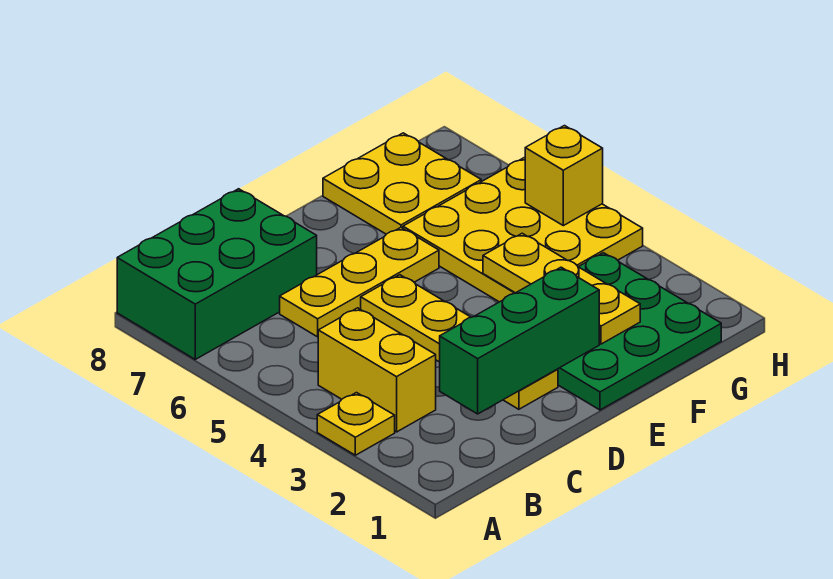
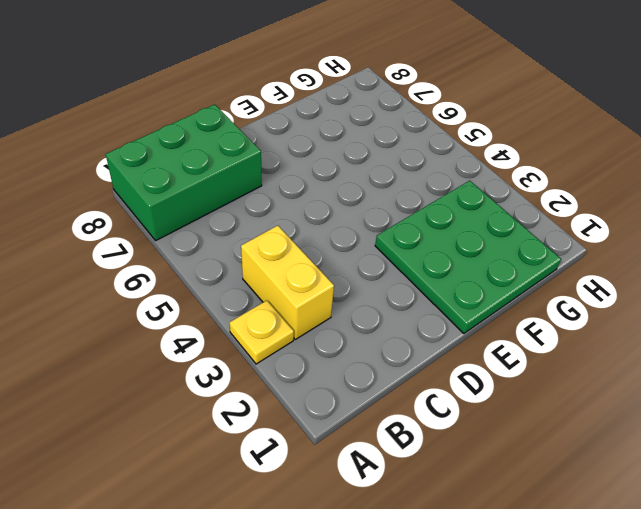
none -> yellow 1x3 plate [280,228,439,337]
none -> yellow 1x4 plate [361,275,558,409]

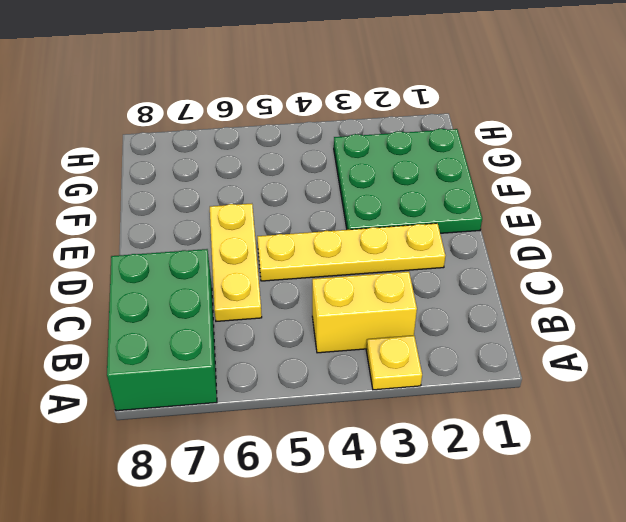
none -> yellow 3x3 plate [403,158,643,302]
none -> yellow 2x2 plate [323,133,481,234]

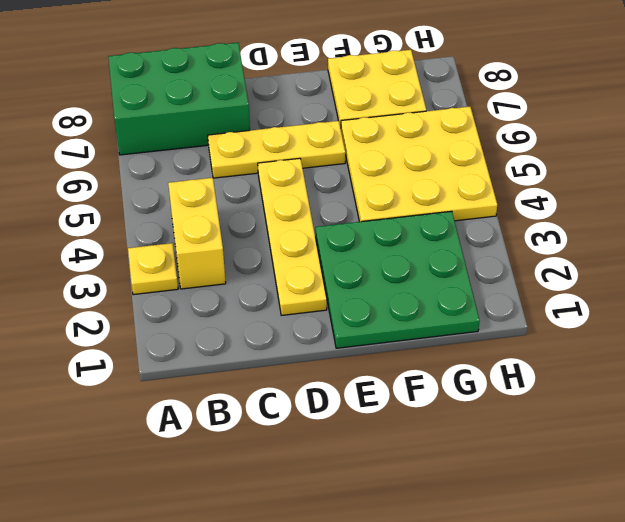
none -> green 1x3 brick [440,267,599,414]
none -> yellow 1x3 plate [483,233,640,344]

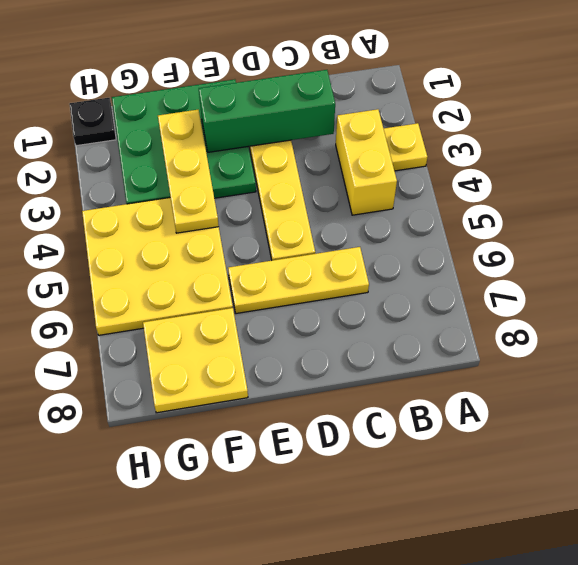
black 1x1 plate [69,98,116,146] -> none
none -> green 2x3 brick [117,189,317,359]
none -> yellow 1x1 brick [525,126,603,226]

